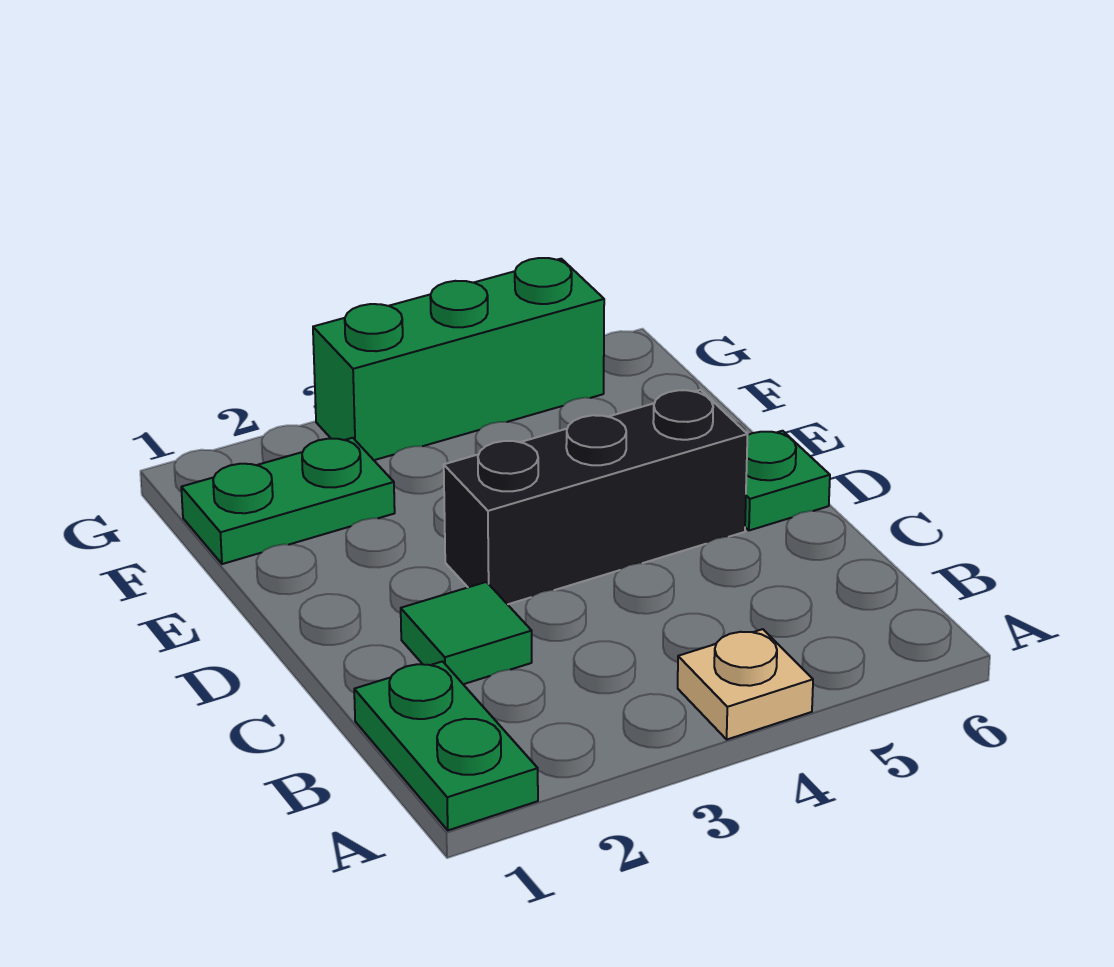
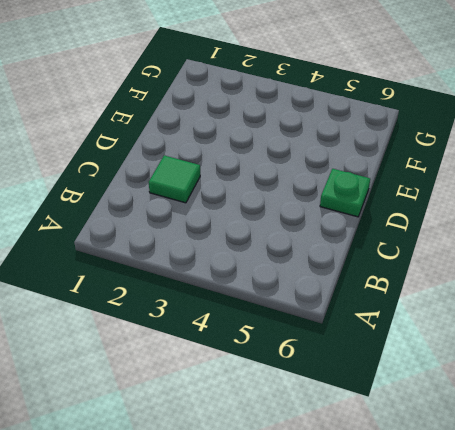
none -> green 1x2 plate [354,661,538,830]
none -> tan 1x1 plate [678,629,813,739]

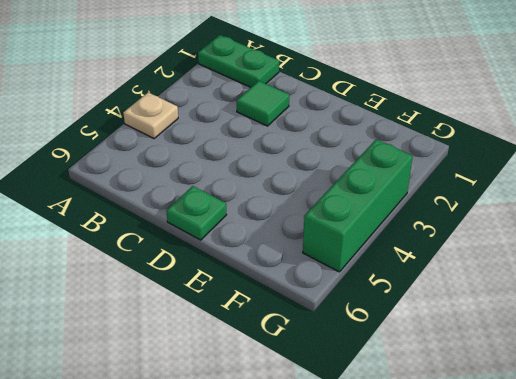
none -> black 1x3 brick [444,390,748,604]
none -> green 1x2 plate [181,438,395,564]

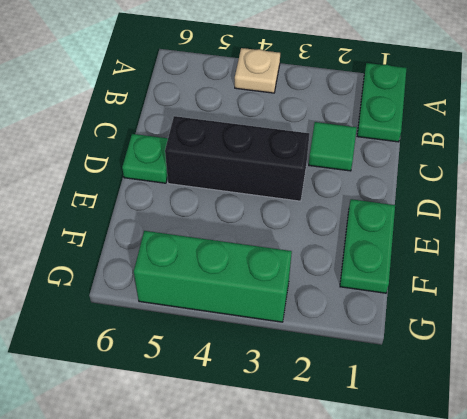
green 1x2 plate [340,199,395,293] -> green 1x2 plate turned to [181,438,395,564]

